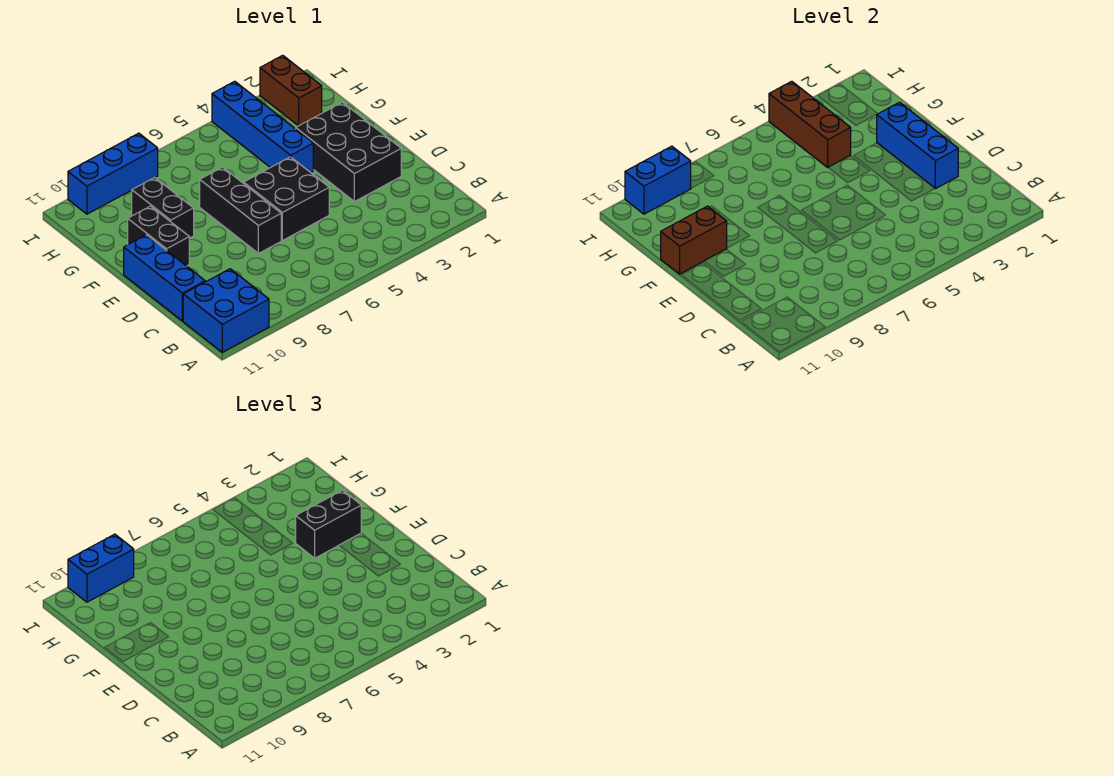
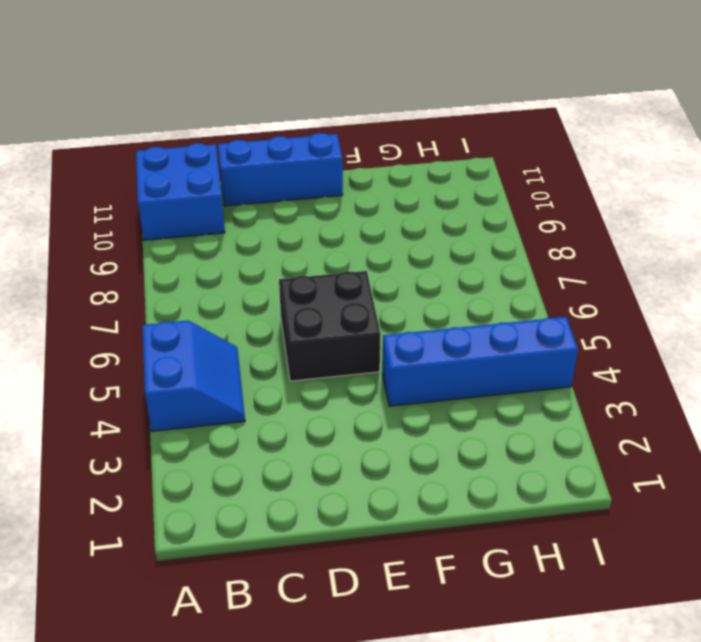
blue 2x2 slope [142,320,245,431] -> none
none -> black 2x3 brick [296,102,401,202]
none -> black 1x3 brick [200,167,281,254]
none -> black 1x2 brick [128,206,189,266]

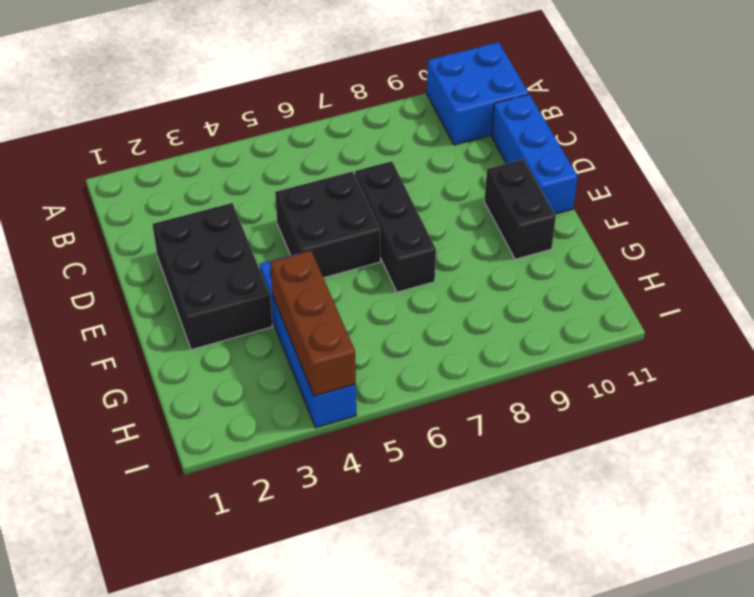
none -> black 1x2 brick [132,178,194,238]
none -> brown 1x2 brick [260,55,322,126]
none -> blue 1x3 brick [68,133,158,214]

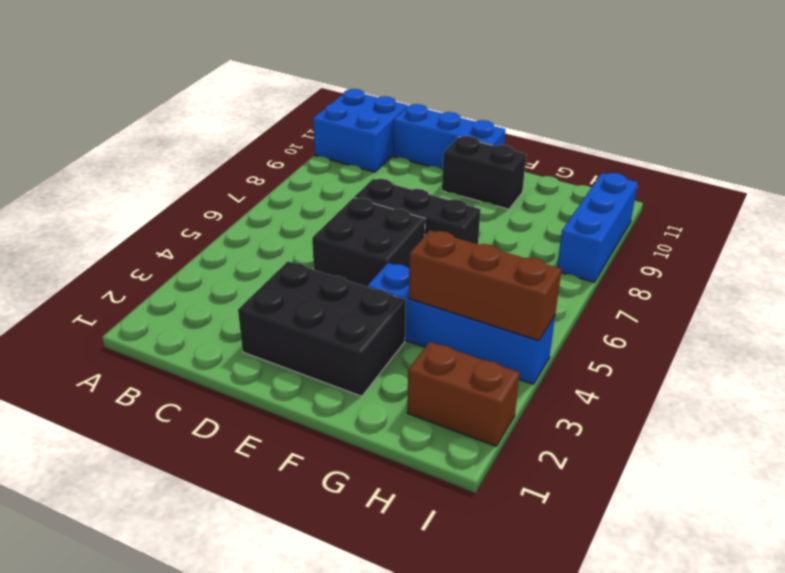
none -> black 1x2 brick [132,178,194,238]
none -> blue 1x3 brick [877,102,958,189]
none -> brown 1x2 brick [661,206,727,274]

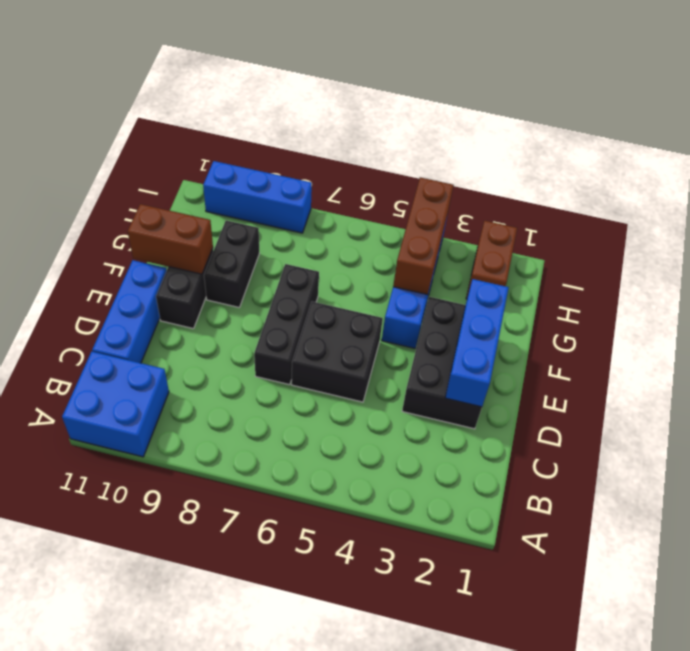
none -> blue 1x2 brick [625,146,691,214]
none -> black 1x2 brick [296,490,361,558]
none -> blue 1x2 brick [68,534,134,602]

